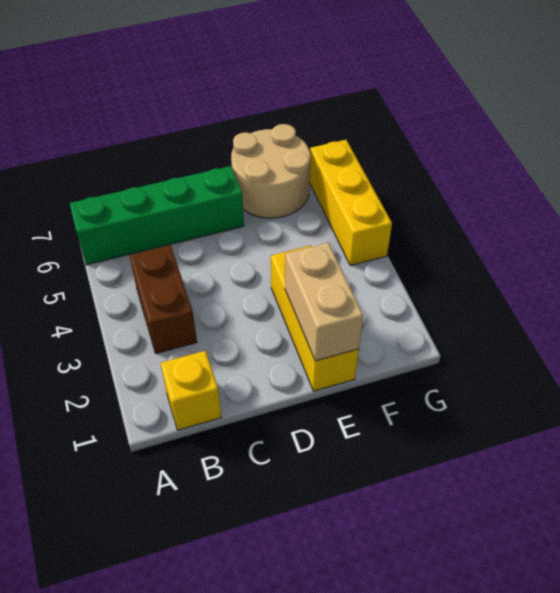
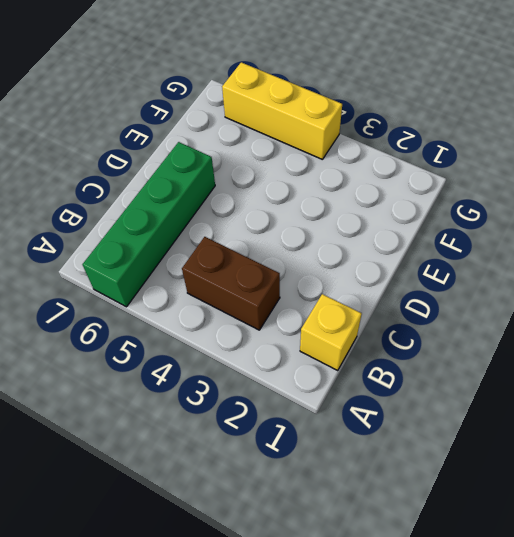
none -> yellow 1x3 brick [271,245,359,391]
none -> tan 2x2 round brick [231,124,311,218]

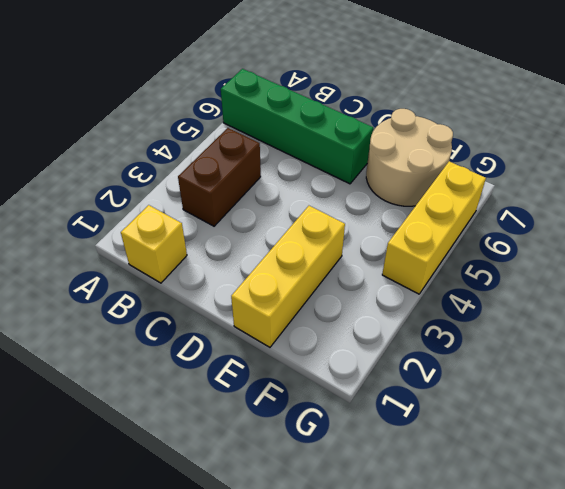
none -> tan 1x2 brick [285,243,363,361]

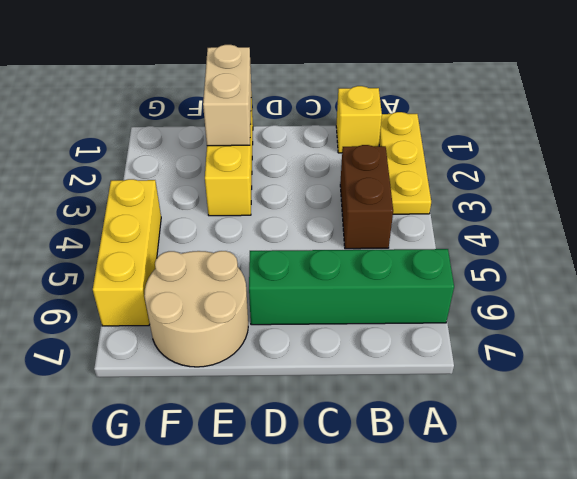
yellow 1x3 plate [379,112,431,214] -> none

